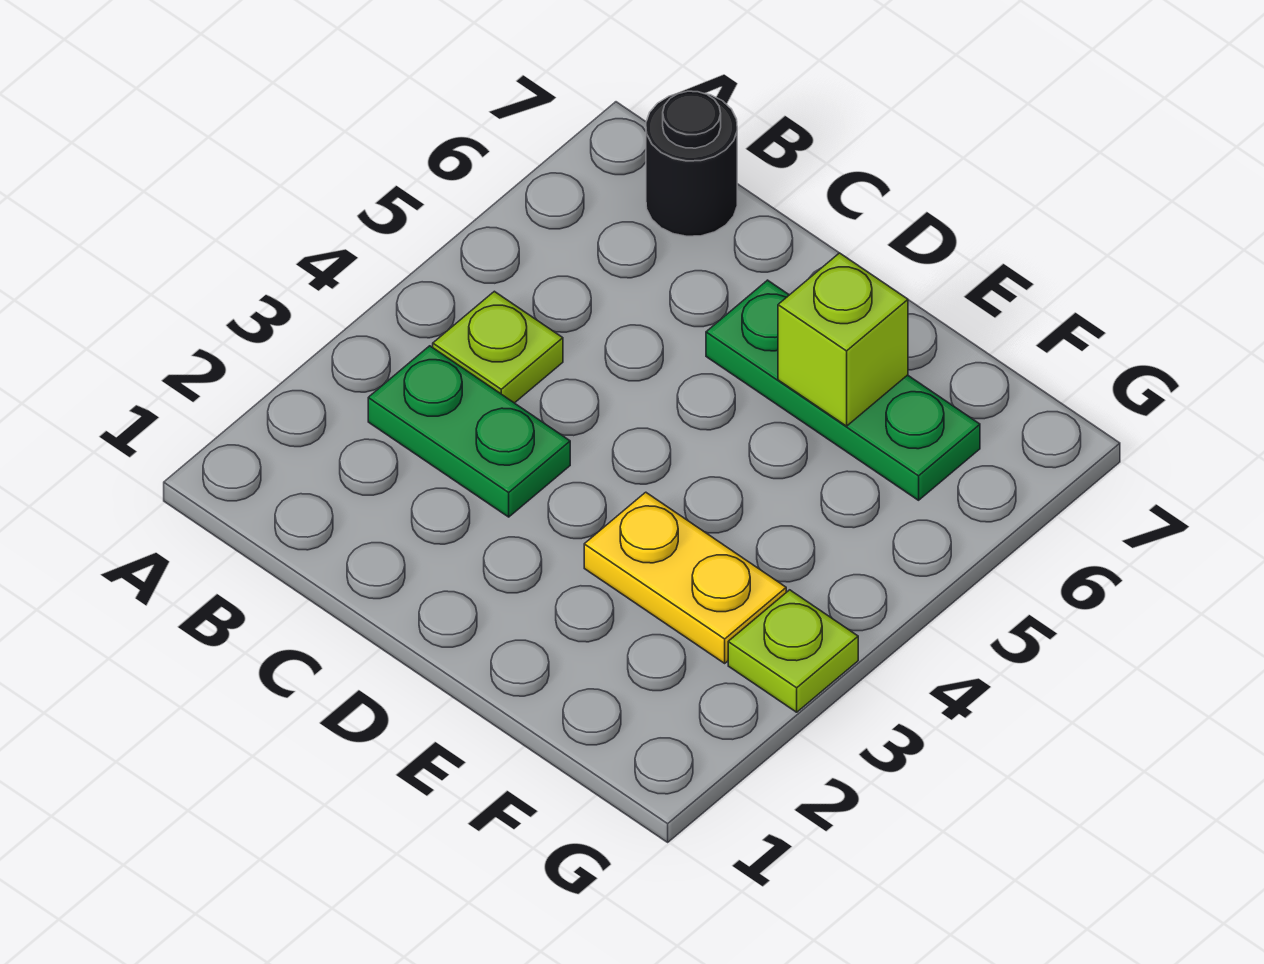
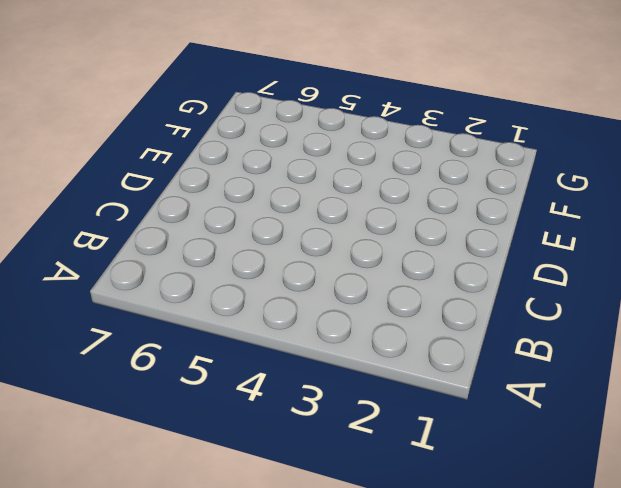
none -> green 1x2 plate [368,346,570,517]
none -> lime 1x1 plate [433,291,563,403]

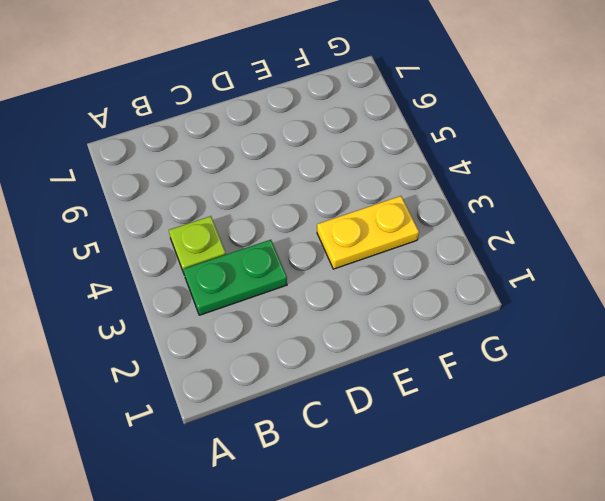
none -> black 1x1 round brick [646,91,737,236]
none -> green 1x3 plate [706,280,980,500]

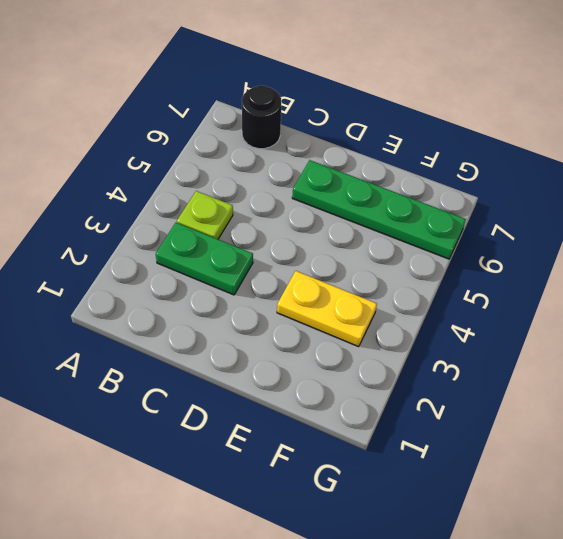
green 1x4 plate [292,160,466,259] -> green 1x3 plate [706,280,980,500]
none -> lime 1x1 plate [728,590,858,712]
none -> lime 1x1 brick [778,253,908,426]

